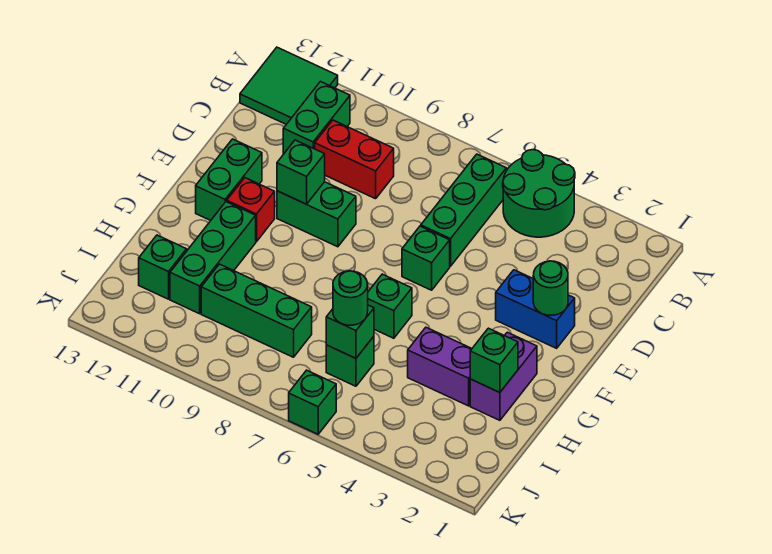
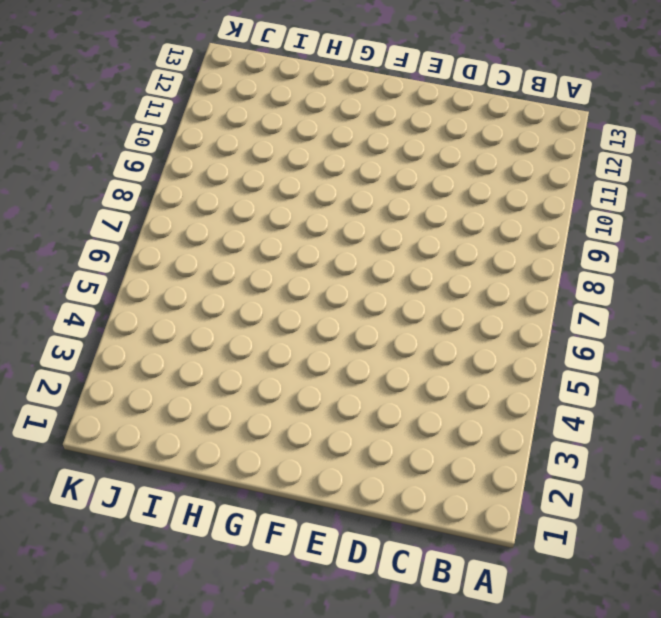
none -> green 2x2 round brick [503,150,575,237]
none -> green 2x2 tile [240,47,338,124]
none -> green 1x3 brick [421,154,506,266]

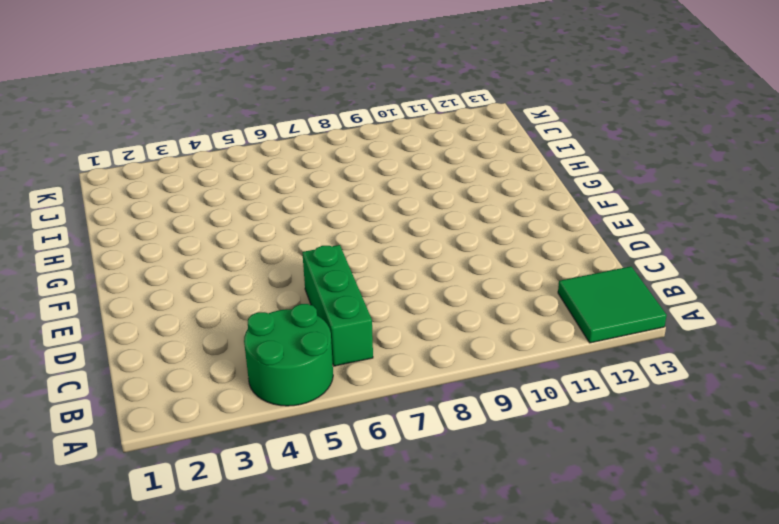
none -> green 1x2 brick [283,82,350,154]
none -> red 1x2 brick [315,120,394,199]
none -> blue 1x2 brick [496,270,575,348]

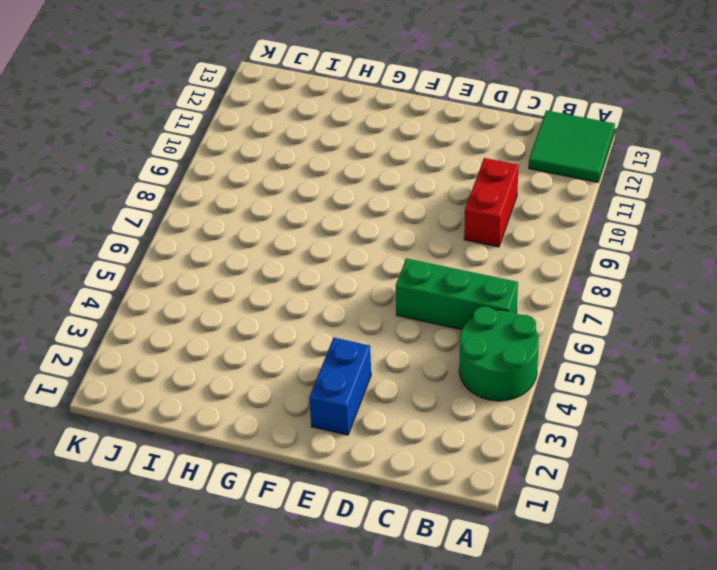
none -> green 1x2 brick [283,82,350,154]
none -> green 1x1 brick [402,226,450,290]
none -> green 1x2 brick [277,182,356,247]

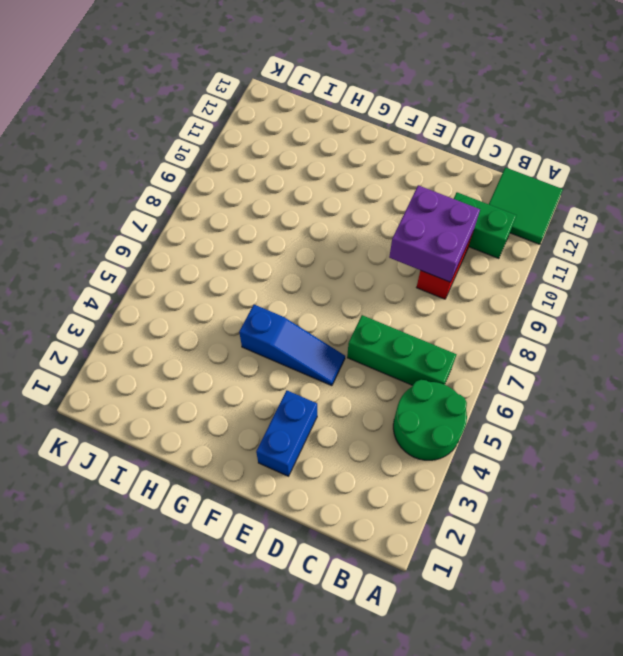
purple 2x2 brick [389,185,480,282] -> none
blue 1x3 slope [239,305,345,386] -> none
none -> green 1x1 brick [402,226,450,290]
none -> green 1x2 brick [277,182,356,247]
none -> green 1x2 brick [196,139,262,221]

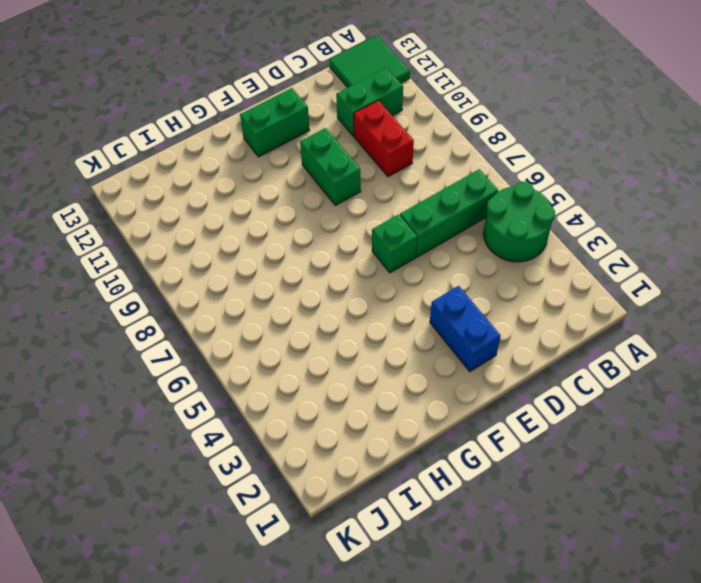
none -> red 1x1 brick [227,178,275,242]
none -> purple 1x2 brick [470,332,537,420]
none -> green 1x1 brick [368,274,412,338]

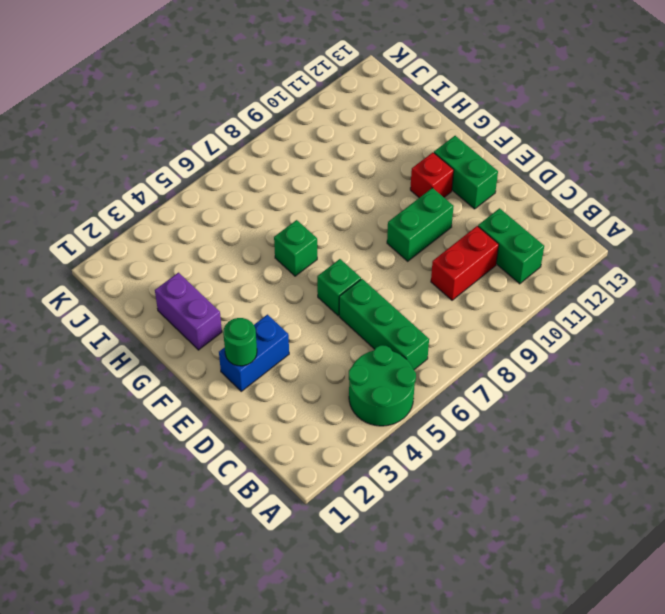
none -> green 2x2 tile [240,47,338,124]
none -> green 1x3 brick [170,202,256,314]
none -> purple 1x2 brick [408,328,472,406]

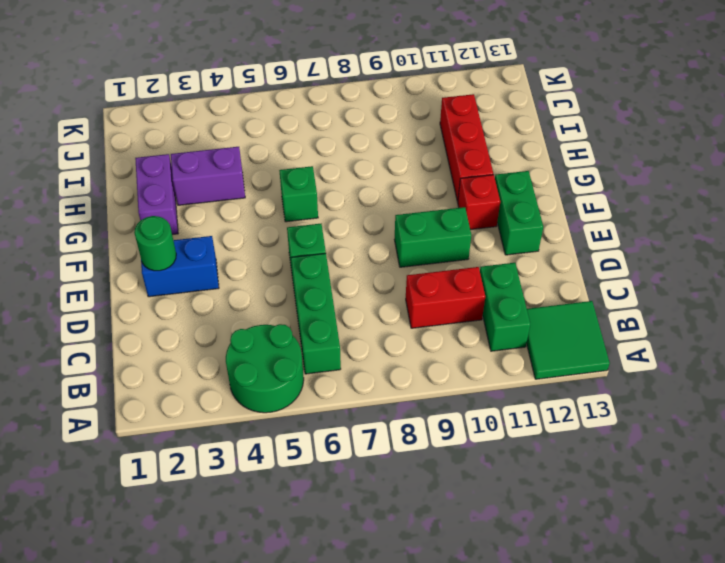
red 1x3 brick [440,94,493,202] -> green 1x3 brick [170,202,256,314]
none -> green 1x1 brick [326,336,374,386]
none -> green 1x3 brick [201,264,312,357]
none -> green 1x1 brick [139,235,187,299]

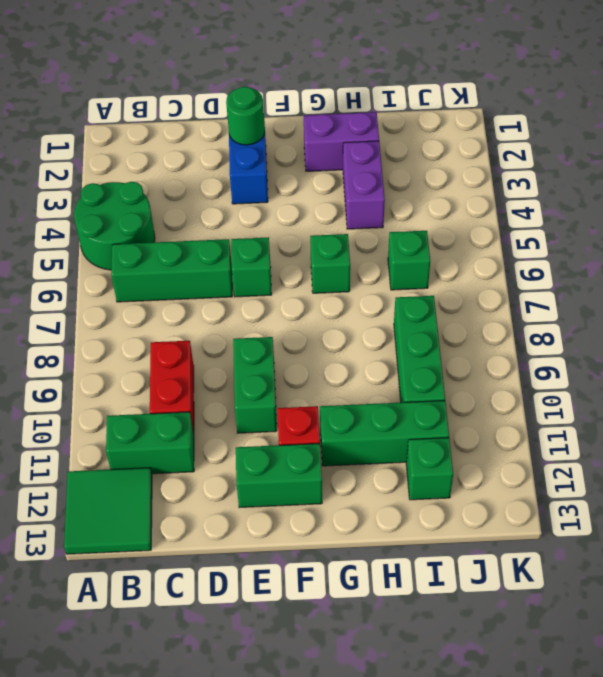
none -> green 1x1 brick [289,370,336,434]
none -> green 1x1 brick [277,140,325,204]
none -> green 1x1 brick [470,328,518,393]

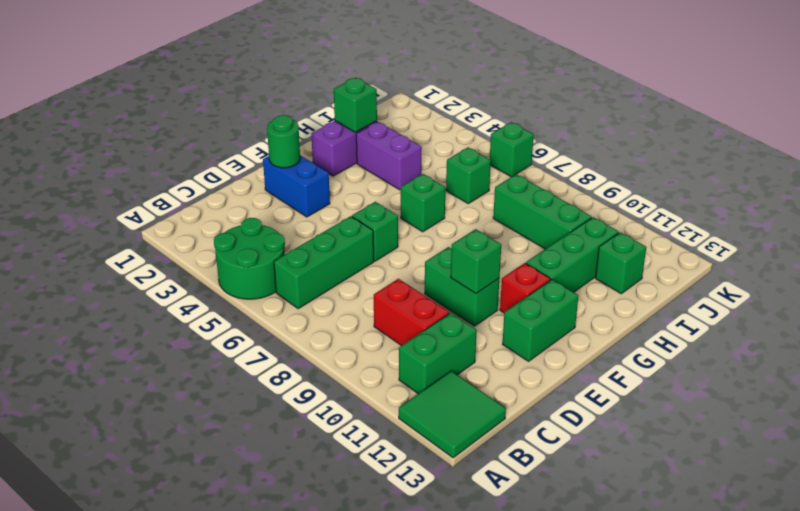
none -> green 1x1 brick [326,305,374,358]
none -> green 1x1 round brick [333,271,368,325]

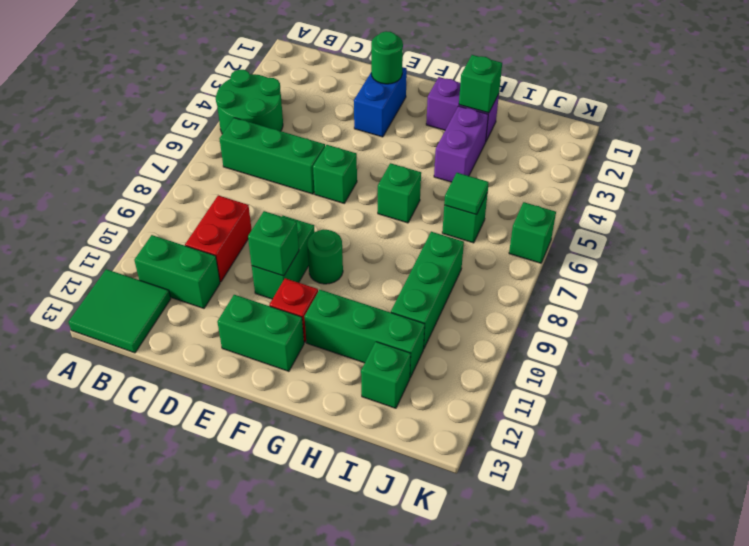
green 1x1 round brick [307,230,343,284] -> green 1x1 round brick moved to [333,271,368,325]
green 1x1 tile [444,173,489,215] -> green 1x1 brick [326,305,374,358]

